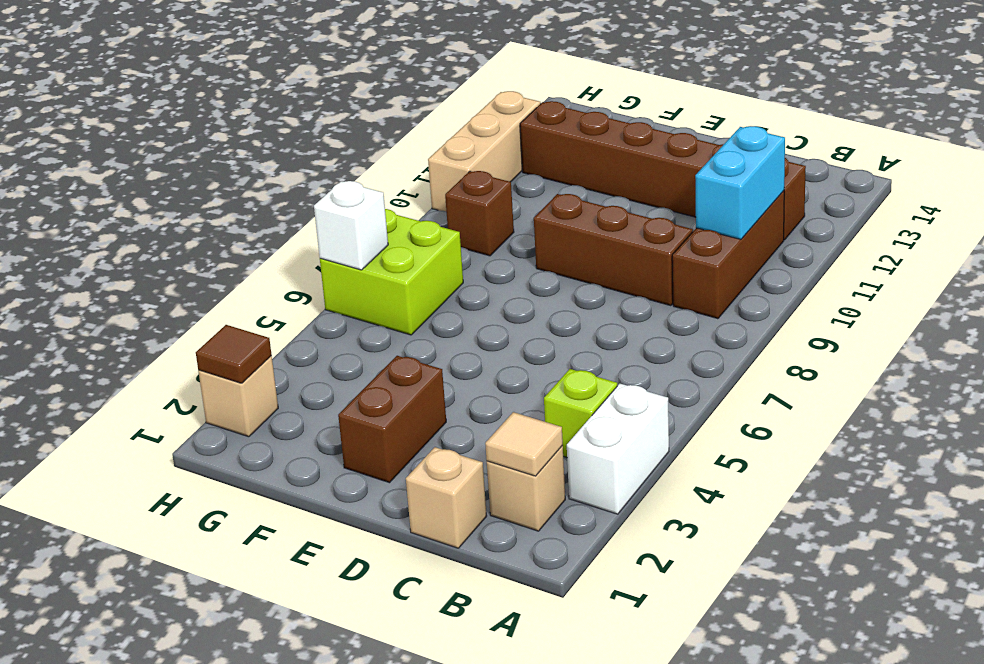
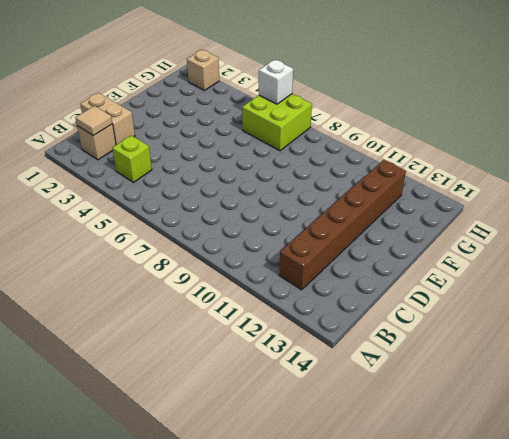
tan 1x2 brick [80,93,135,145] -> tan 1x1 brick [406,447,487,548]
none -> white 1x2 brick [567,384,669,514]
none -> brown 1x3 brick [672,191,784,319]
none -> brown 1x3 brick [534,194,693,306]

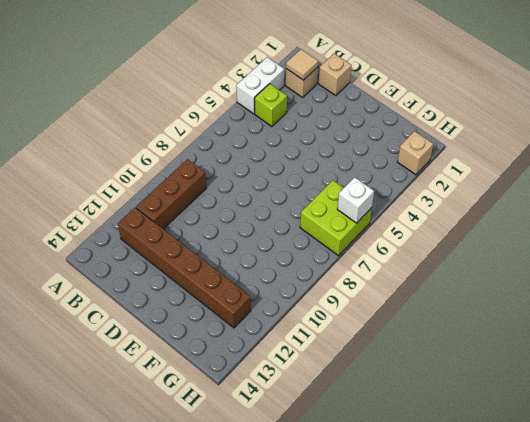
none -> brown 1x3 brick [534,194,693,306]
none -> brown 1x2 brick [338,356,446,483]
none -> brown 1x1 brick [445,171,514,256]

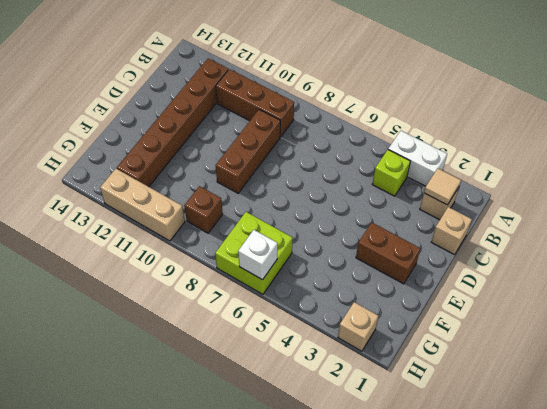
none -> cyan 1x2 brick [695,126,785,239]
none -> brown 1x1 tile [196,325,272,383]

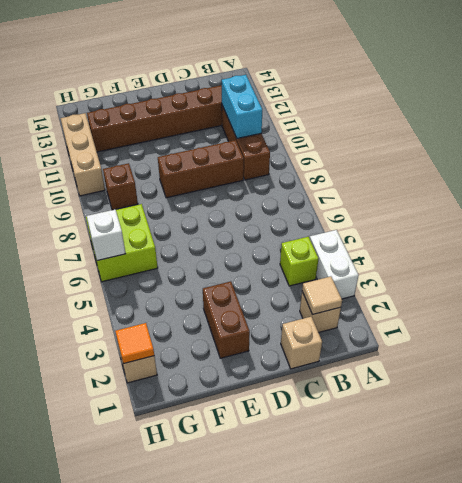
orange 1x1 tile [115,323,154,364] -> brown 1x1 tile [196,325,272,383]

